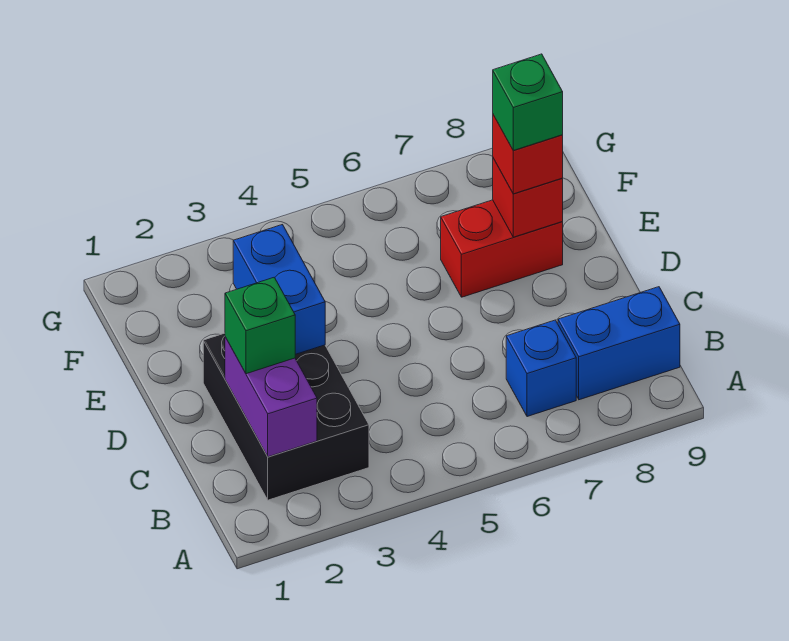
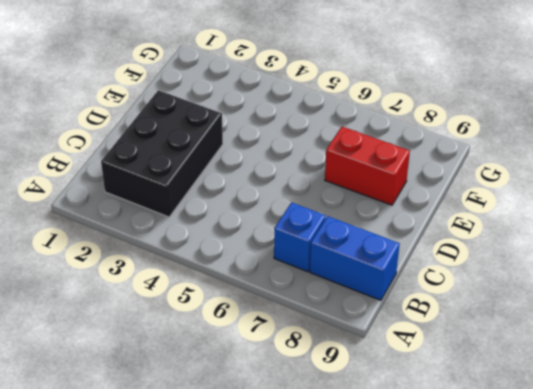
none -> purple 1x2 brick [225,337,317,457]
none -> blue 1x2 brick [233,225,325,354]

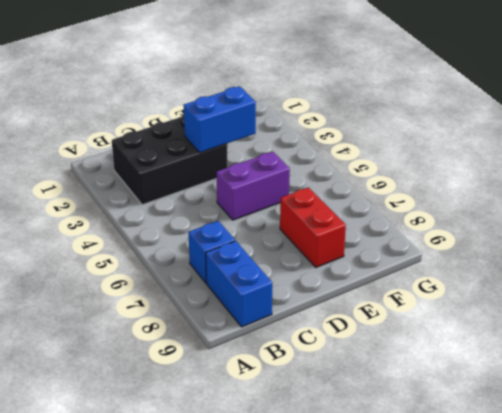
purple 1x2 brick [217,152,290,220] -> purple 1x2 brick moved to [225,337,317,457]
none -> red 1x1 brick [493,158,563,237]
none -> green 1x1 brick [225,277,295,374]

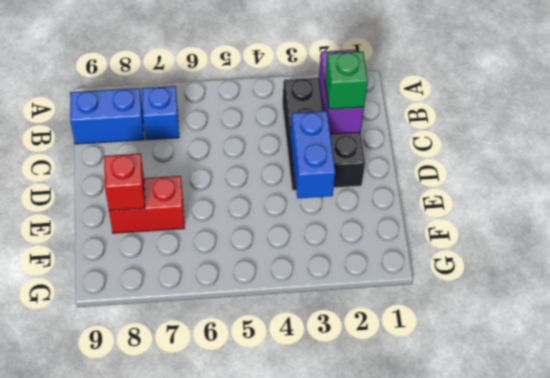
none -> red 1x1 brick [493,115,563,194]
none -> green 1x1 brick [493,54,563,150]

